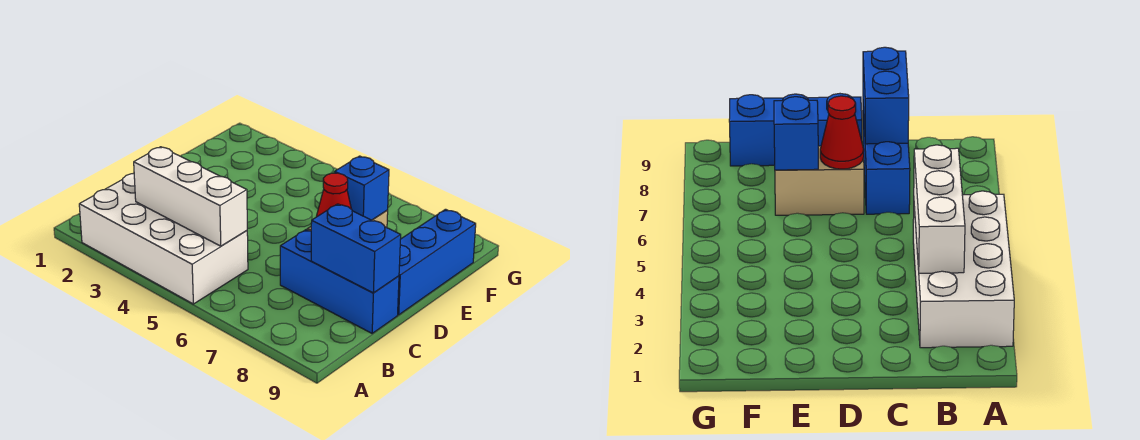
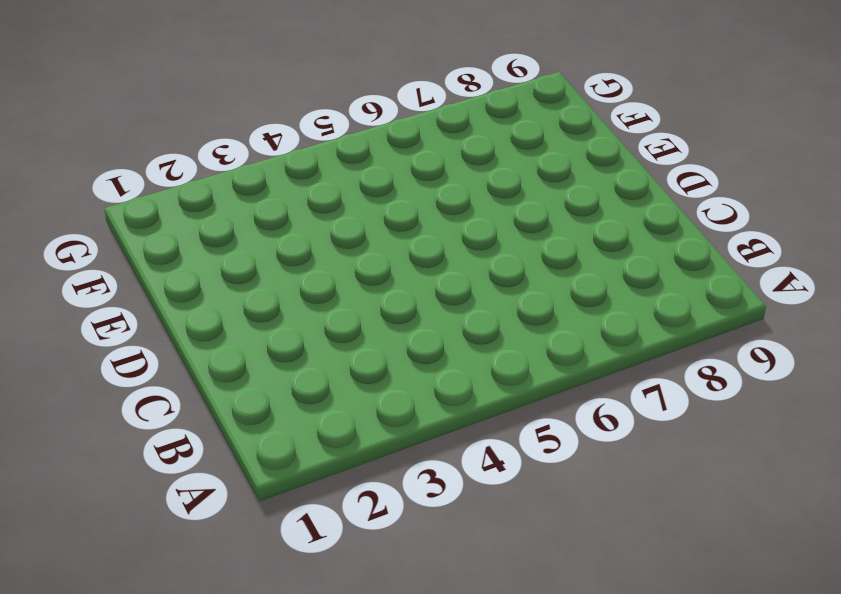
none -> white 2x4 brick [79,173,248,304]
none -> blue 1x3 brick [280,230,399,333]

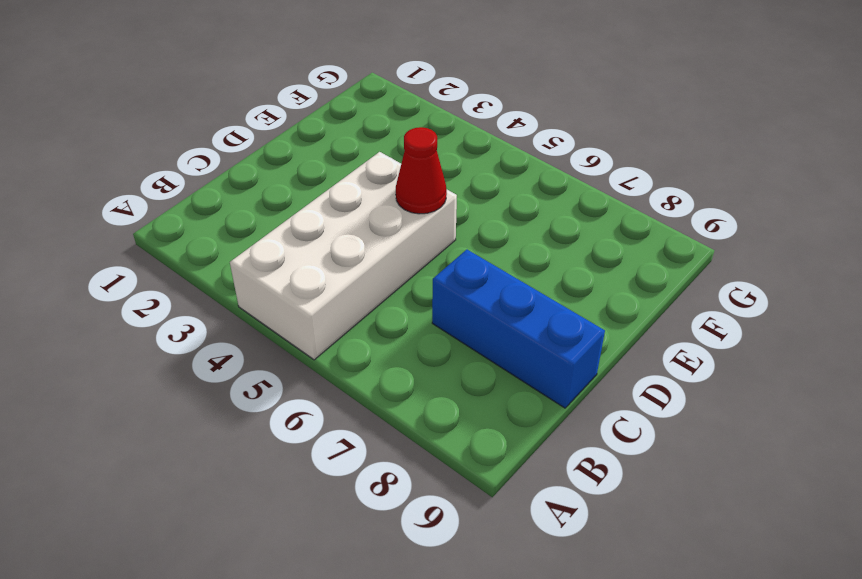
white 2x4 brick [230,152,457,360] -> white 2x4 brick turned to [79,173,248,304]
red 1x1 cone [396,127,447,214] -> red 1x1 cone moved to [316,173,351,217]
none -> tan 1x2 brick [775,146,864,215]
none -> blue 1x3 brick [398,209,476,315]

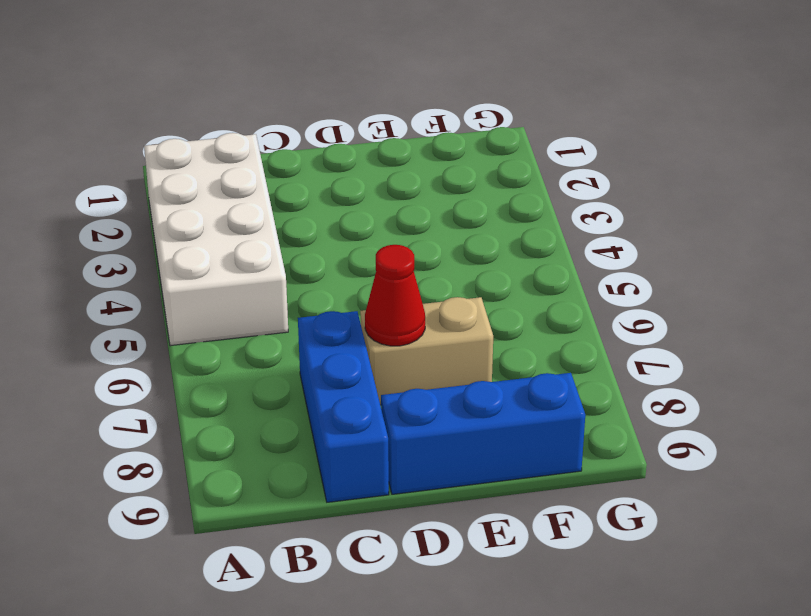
none -> white 1x3 brick [134,147,247,246]
none -> blue 1x2 brick [311,204,401,293]

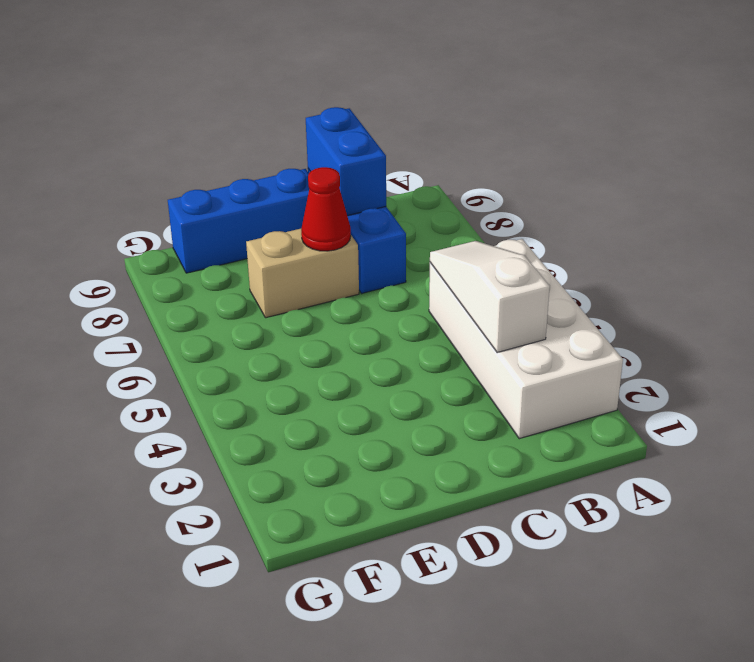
white 1x3 slope [430,241,550,353] -> white 1x3 brick [134,147,247,246]
none -> blue 1x1 brick [335,156,389,220]

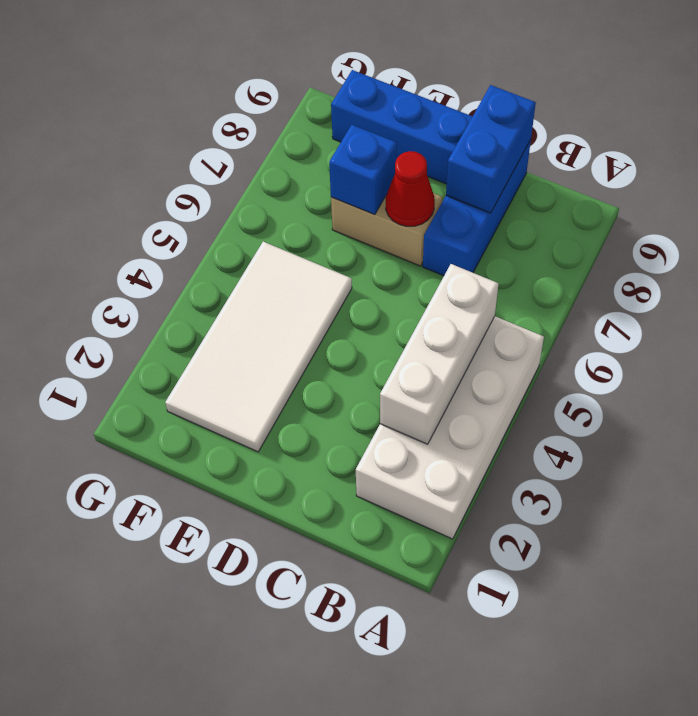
white 2x4 tile [165,242,352,452] -> none

